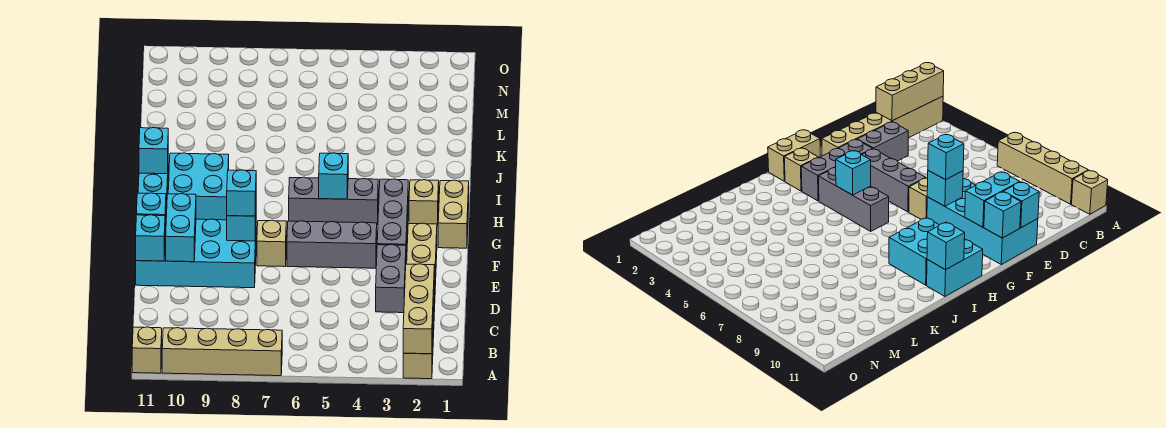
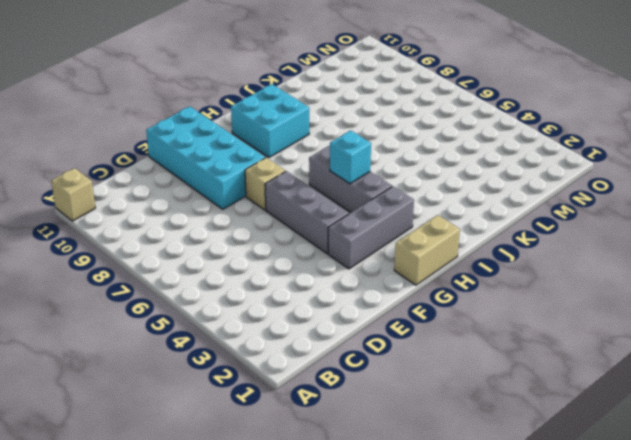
none -> tan 1x6 brick [403,223,437,379]
none -> tan 1x4 brick [162,328,282,376]
none -> grey 1x2 brick [376,245,406,313]

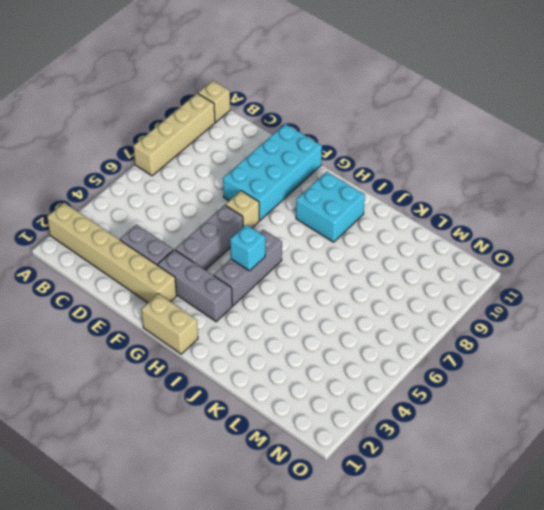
none -> tan 1x1 brick [409,180,439,226]
none -> cyan 1x2 brick [138,173,168,217]
none -> tan 1x3 brick [403,264,434,354]

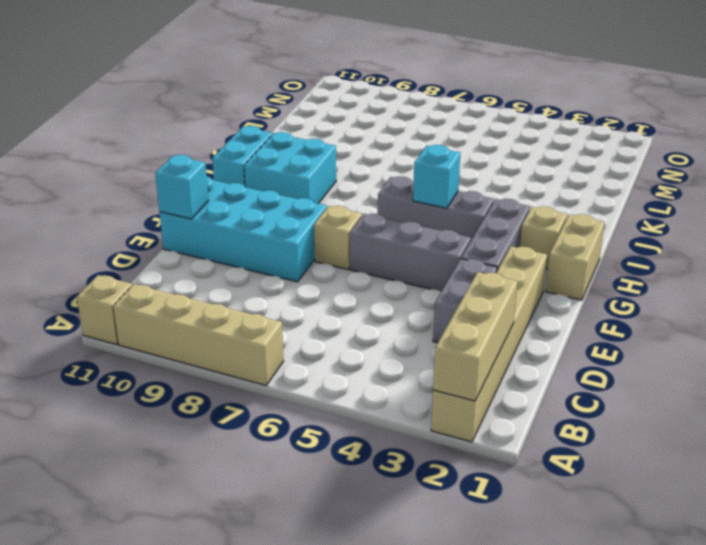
none -> cyan 1x2 brick [166,194,196,262]
none -> cyan 1x1 brick [227,215,256,241]
none -> cyan 1x1 brick [136,193,166,230]

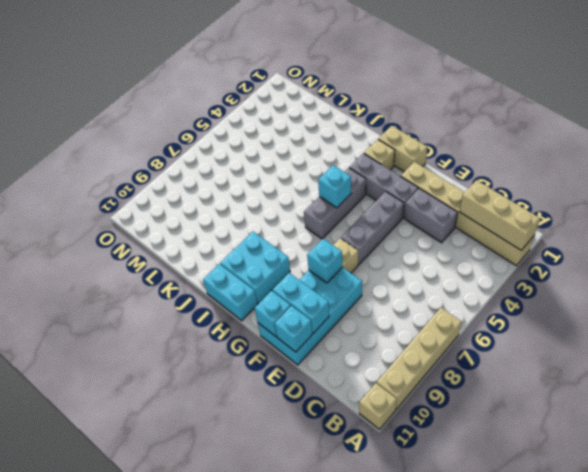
none -> cyan 1x1 brick [139,128,168,174]
none -> cyan 1x1 brick [227,170,256,216]

